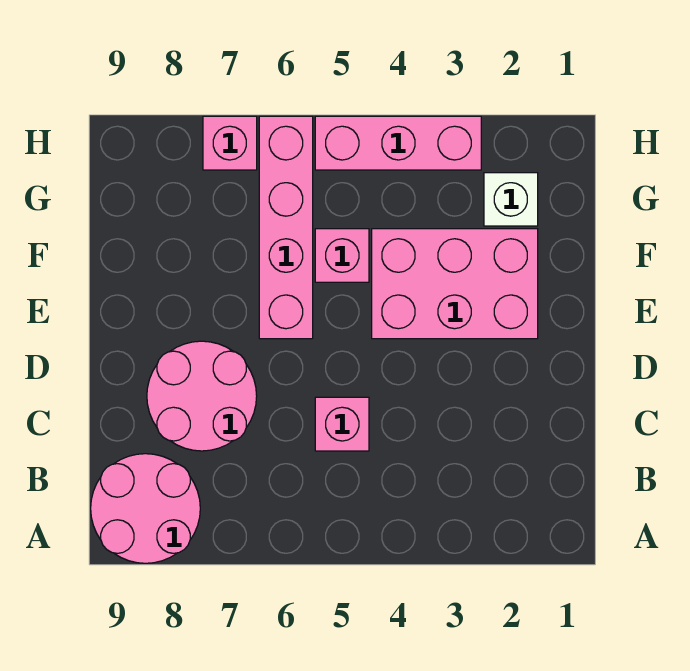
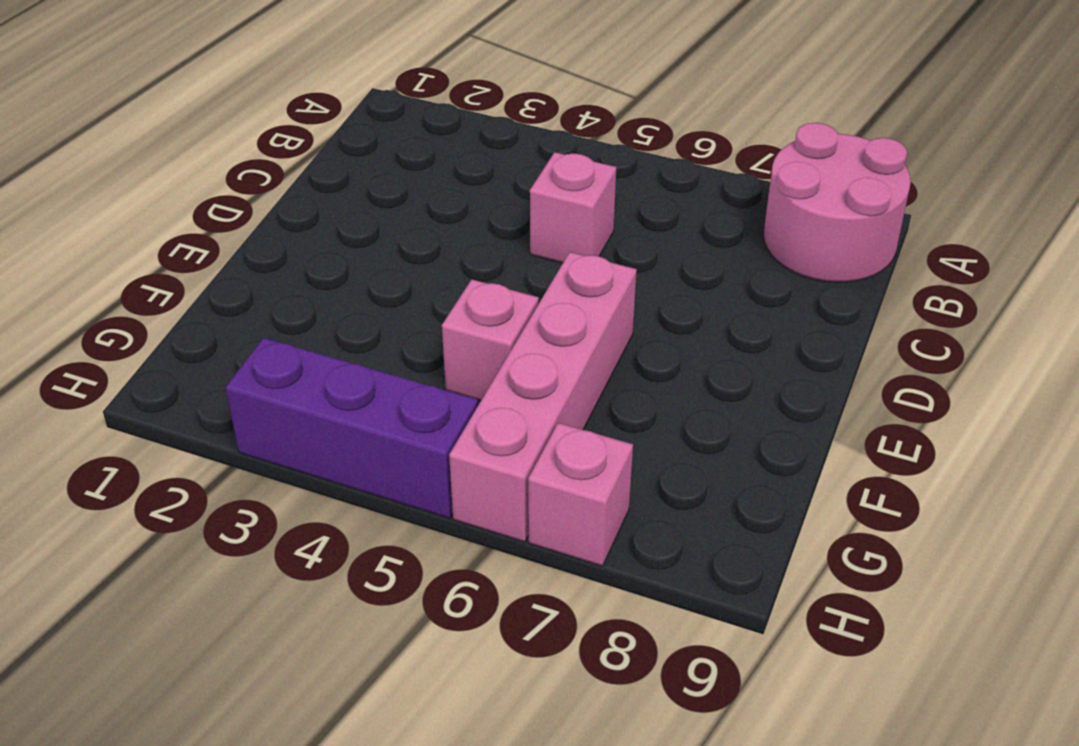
purple 1x3 brick [226,338,478,518] -> pink 1x3 brick [315,116,481,170]
none -> pink 2x2 round brick [147,341,257,451]
none -> pink 2x3 brick [372,229,538,339]

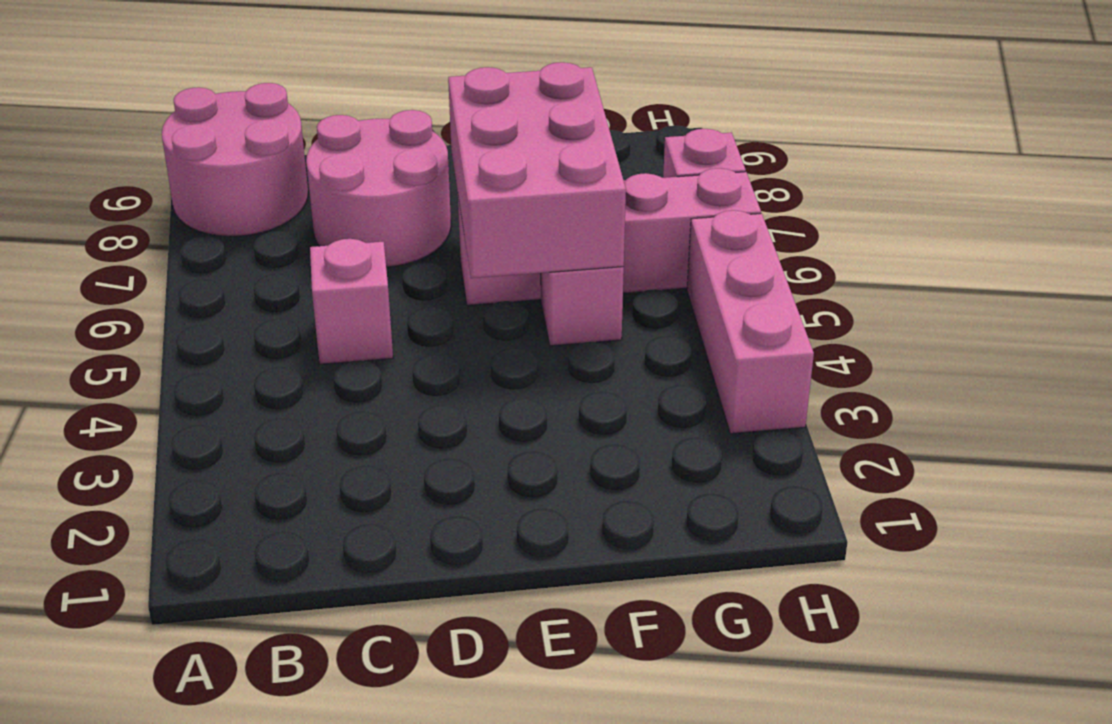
pink 2x3 brick [448,62,626,278] -> pink 2x3 brick moved to [372,229,538,339]
none -> white 1x1 brick [484,173,538,226]

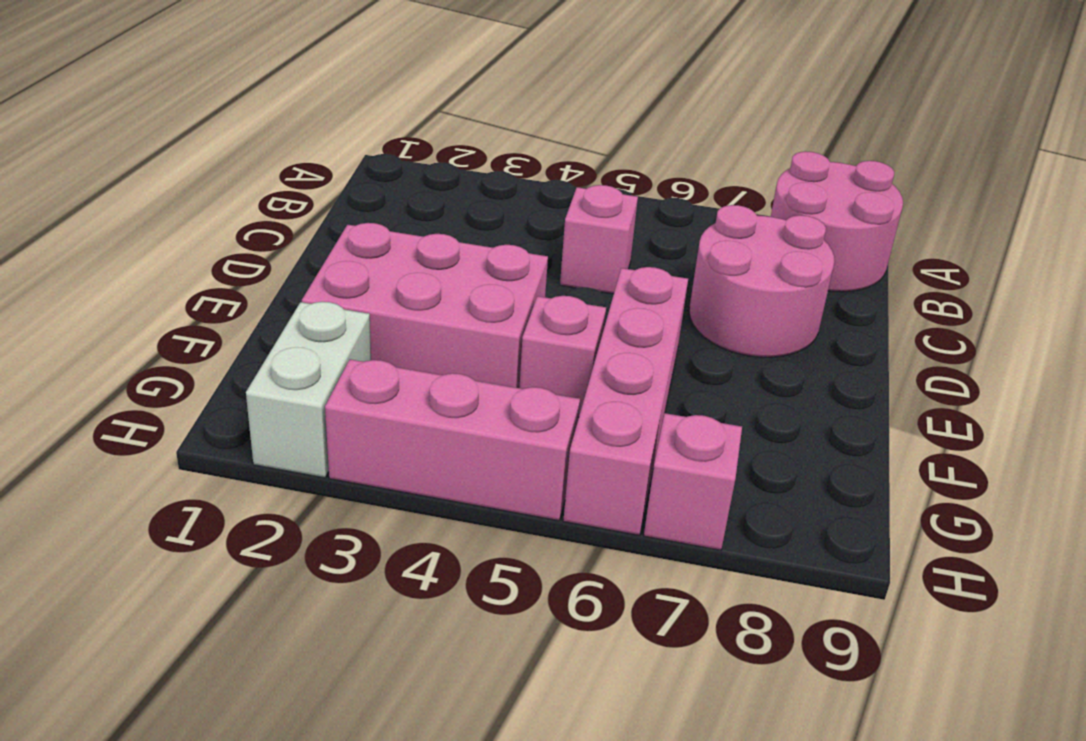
white 1x2 brick [246,302,371,478] -> white 1x1 brick [484,173,538,226]

